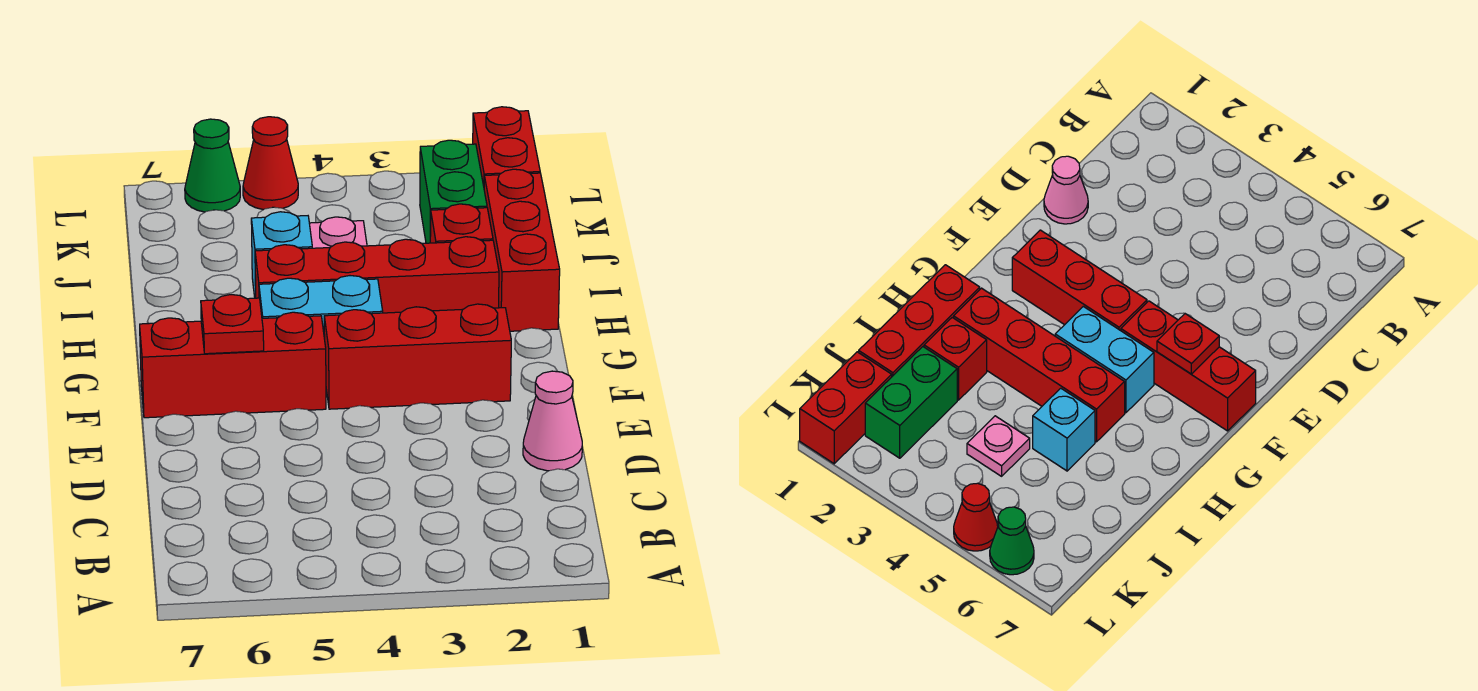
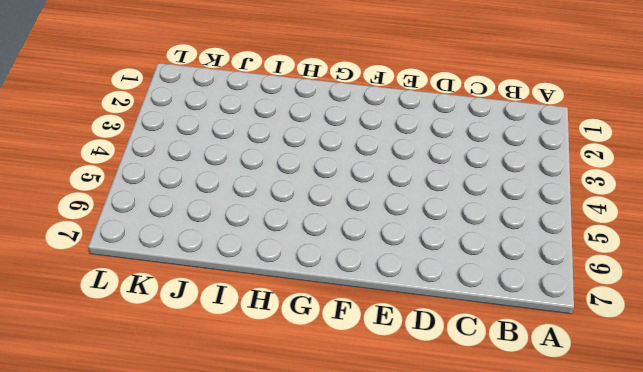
none -> pink 1x1 cone [523,371,582,471]
none -> red 1x3 brick [324,304,511,409]
none -> red 1x3 brick [140,312,326,418]

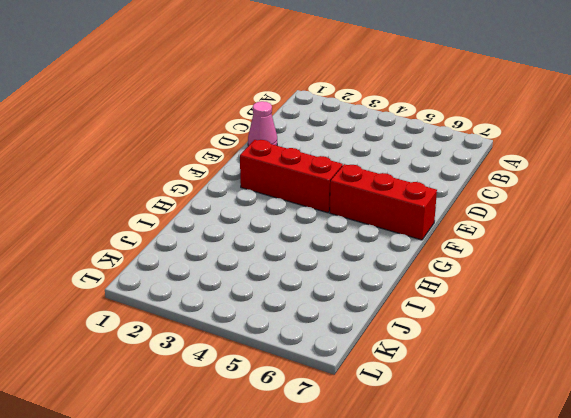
none -> cyan 1x2 brick [259,276,383,339]
none -> red 1x3 brick [484,169,560,331]
none -> red 1x4 brick [255,237,499,313]

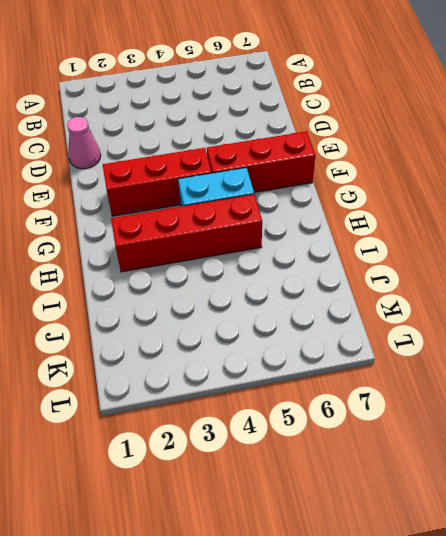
none -> red 1x3 brick [484,169,560,331]
none -> red 1x1 brick [430,204,493,243]
none -> cyan 1x1 brick [251,212,312,298]

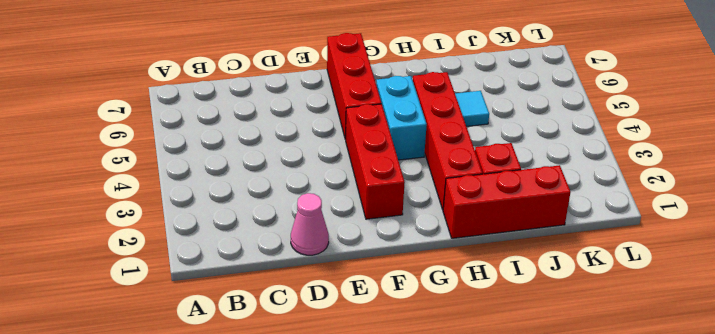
cyan 1x1 tile [455,91,489,126] -> cyan 1x1 brick [251,212,312,298]
none -> green 1x2 brick [420,140,487,243]
none -> pink 1x1 plate [309,217,367,248]
none -> red 1x2 brick [473,107,540,186]

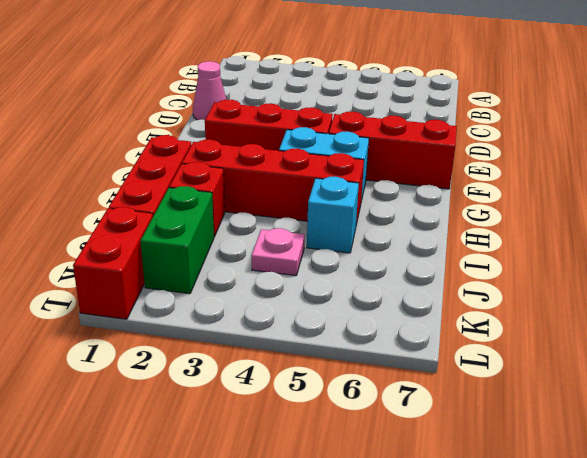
none -> red 1x1 cone [243,117,298,210]
none -> green 1x1 cone [185,119,240,212]
none -> red 1x1 plate [201,295,264,354]

